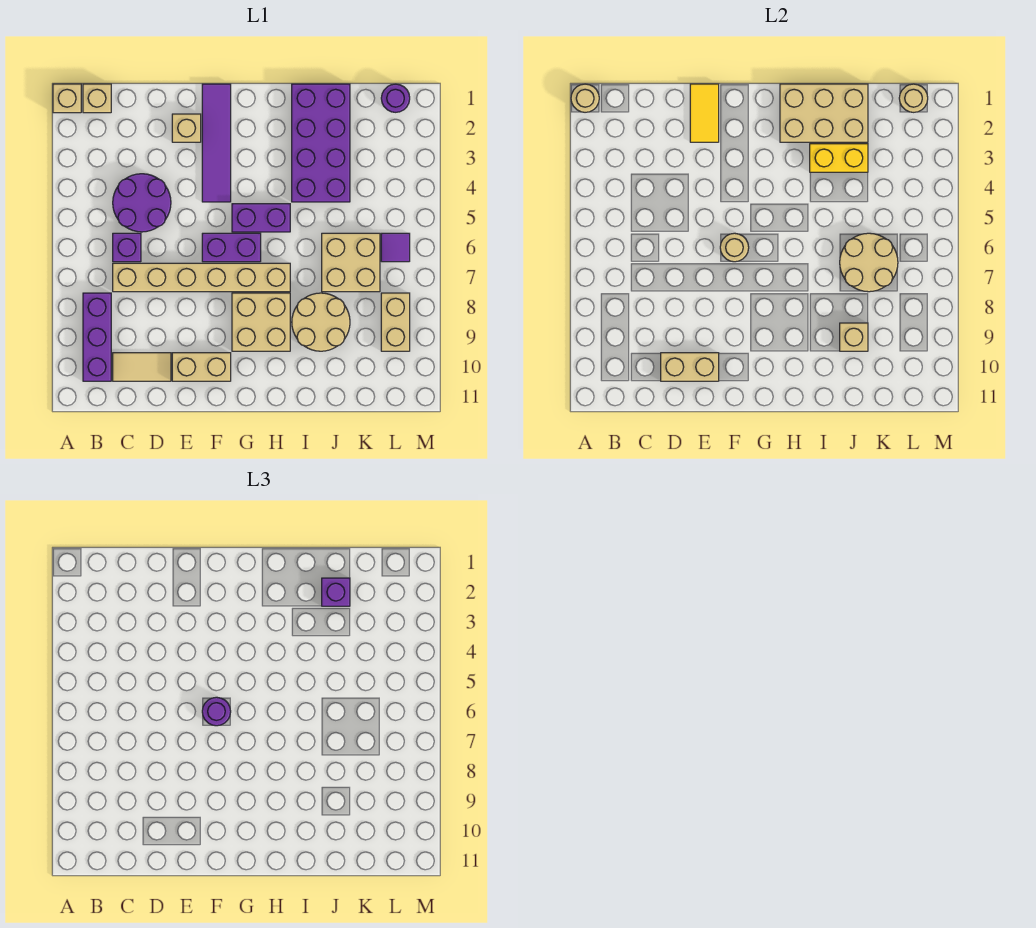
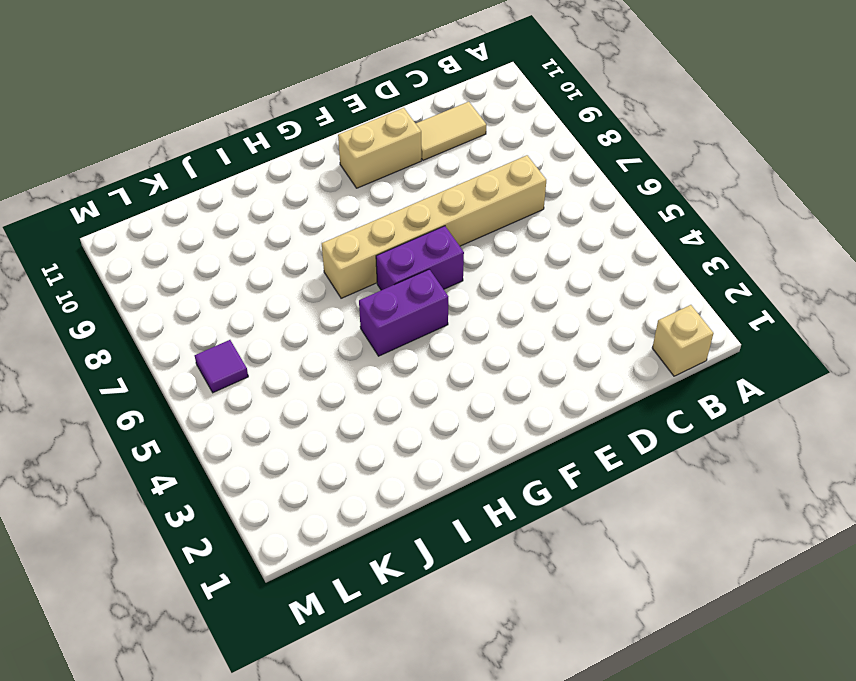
none -> tan 1x1 brick [53,84,81,113]
none -> purple 1x3 brick [83,293,111,381]
none -> purple 2x2 round brick [113,174,171,232]
none -> purple 1x1 brick [113,233,141,262]

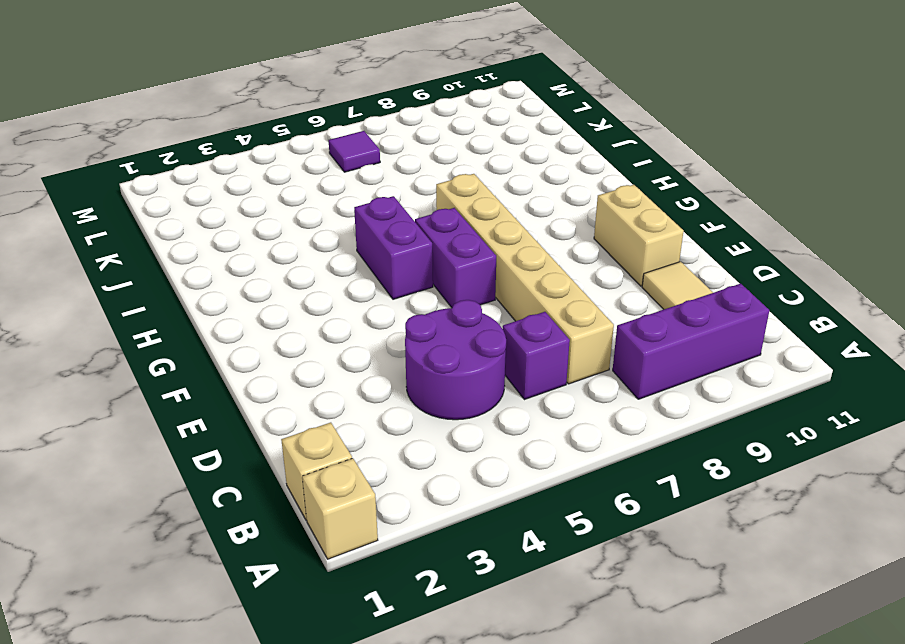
none -> tan 1x1 brick [172,114,201,142]
none -> purple 1x4 tile [202,84,231,202]
none -> tan 2x2 brick [232,293,290,351]
none -> purple 2x4 brick [292,84,350,202]

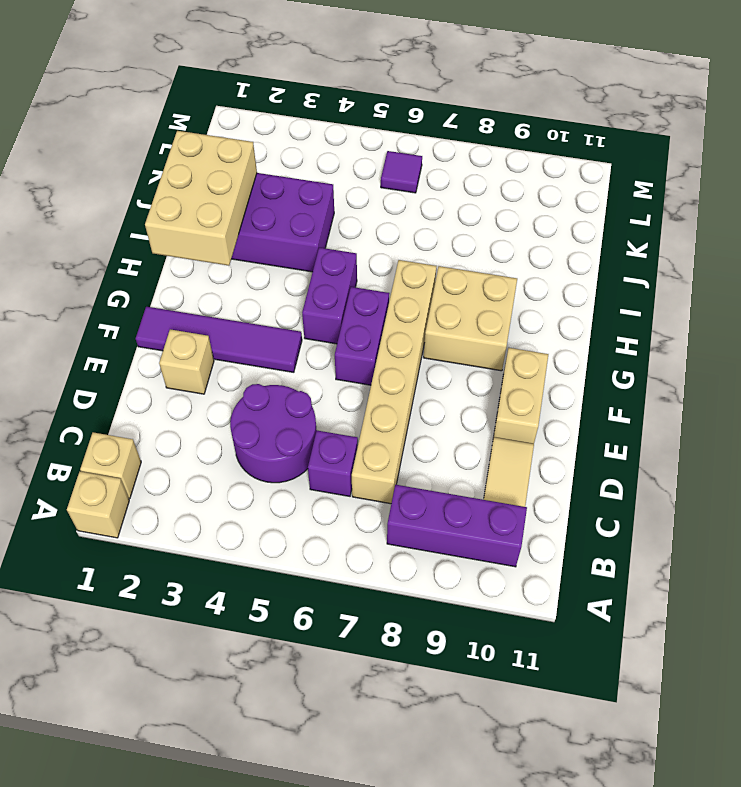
none -> tan 2x2 round brick [292,293,350,351]
none -> tan 2x2 brick [322,233,380,292]
none -> purple 1x1 round brick [381,84,410,112]
none -> tan 1x2 brick [381,293,410,351]

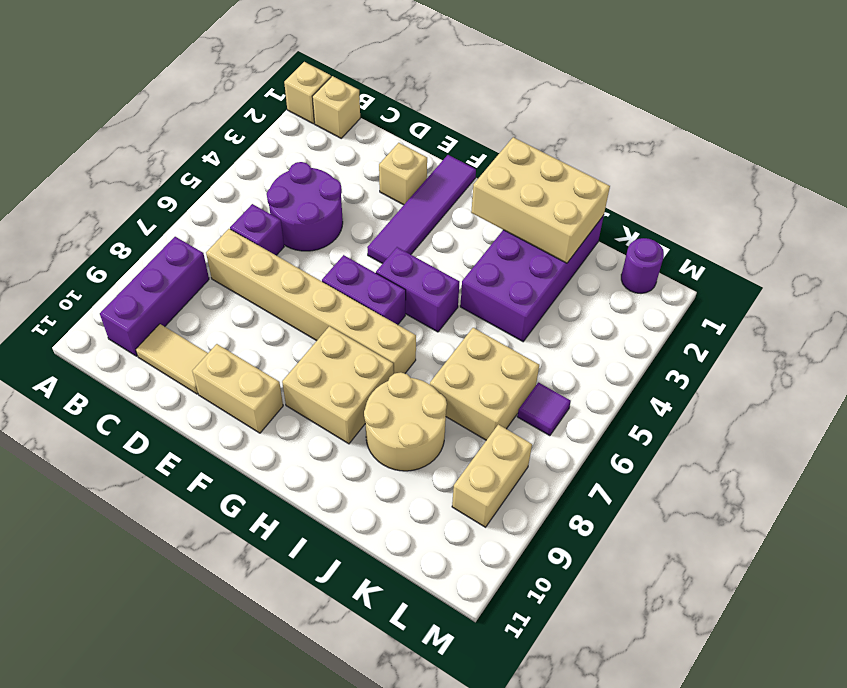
none -> tan 1x1 round brick [571,84,599,112]
none -> tan 1x2 brick [661,353,719,381]
none -> yellow 1x2 tile [690,84,719,142]
none -> tan 1x1 round brick [720,233,749,262]

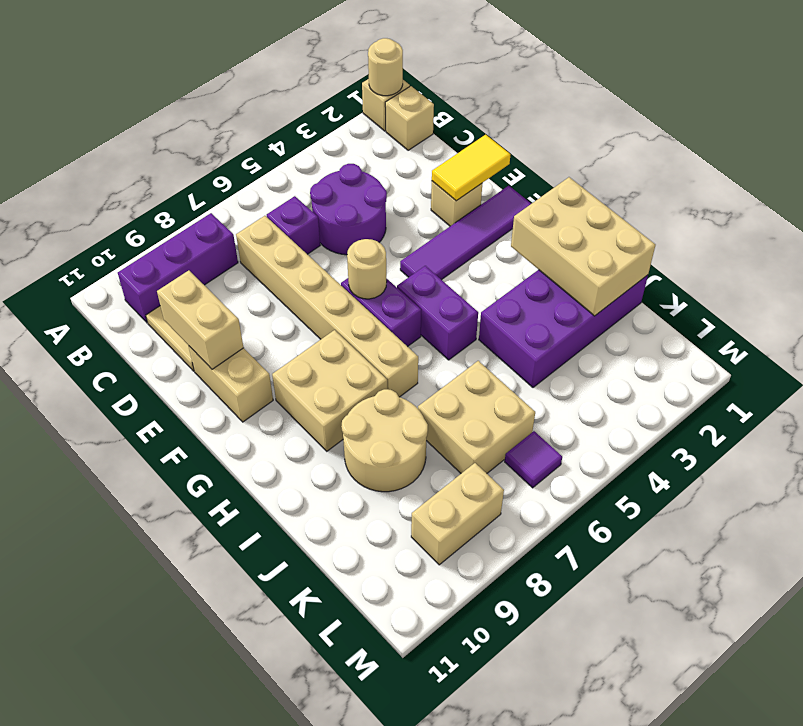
none -> purple 1x1 round brick [381,84,410,112]
none -> yellow 1x2 brick [810,144,868,172]
none -> tan 2x2 round brick [840,233,898,292]
none -> tan 1x1 brick [840,323,868,351]

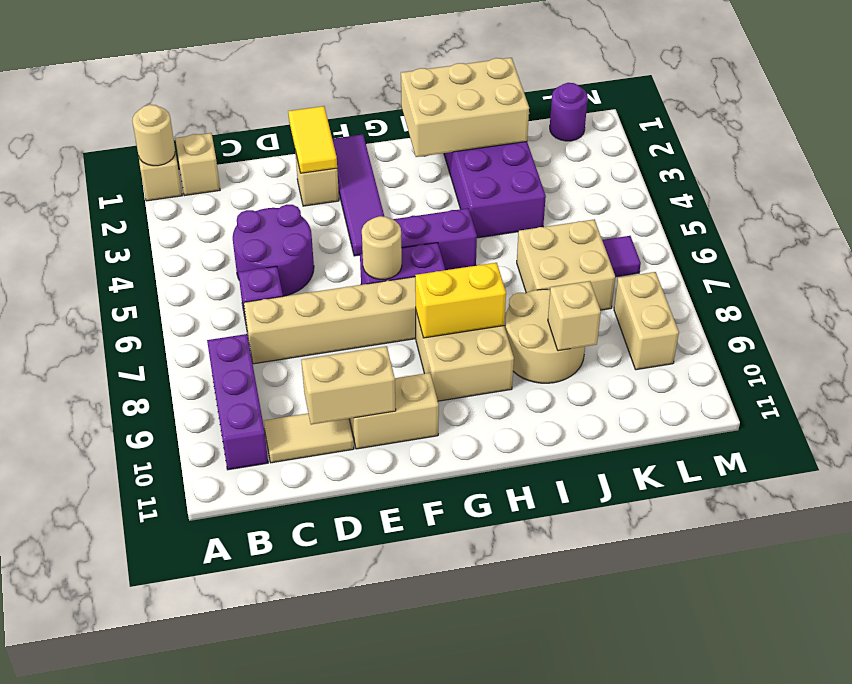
yellow 1x2 brick [415,263,506,338] -> yellow 1x2 brick moved to [810,144,868,172]
none -> tan 2x2 round brick [840,233,898,292]
none -> tan 1x1 round brick [899,84,928,112]
none -> purple 1x1 round brick [202,697,231,726]
none -> purple 1x1 brick [322,578,350,606]

